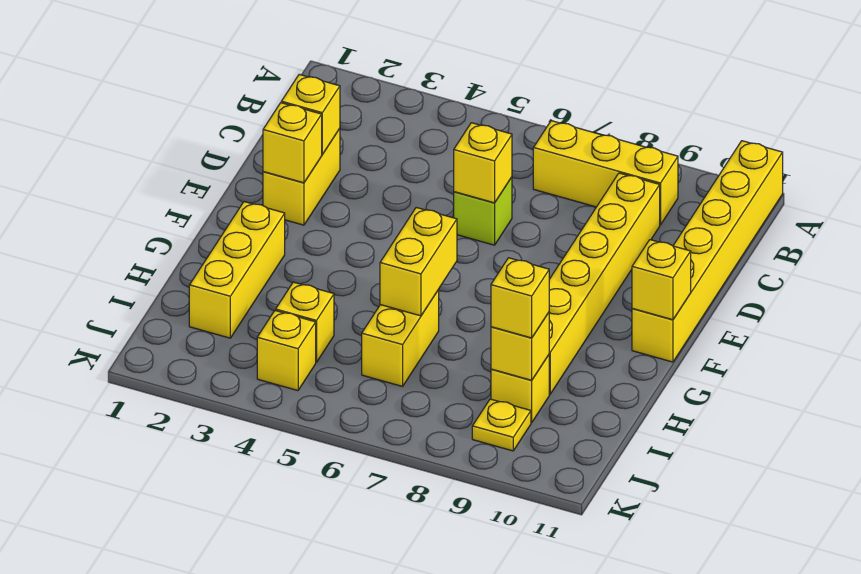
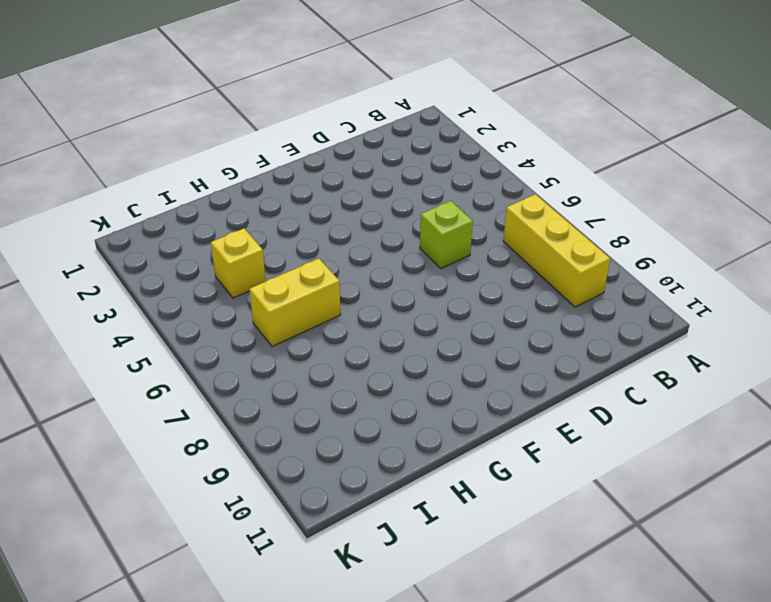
none -> yellow 1x6 brick [632,141,783,362]
none -> yellow 1x6 brick [549,173,660,394]
none -> yellow 1x2 brick [263,129,340,225]

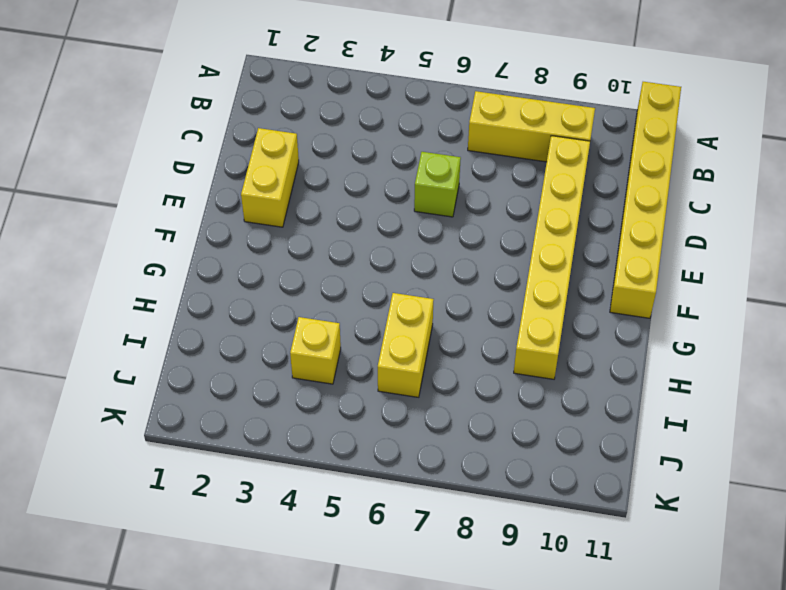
none -> yellow 1x3 brick [189,202,285,338]
none -> yellow 1x1 brick [491,355,549,423]
none -> yellow 1x1 brick [257,310,316,391]

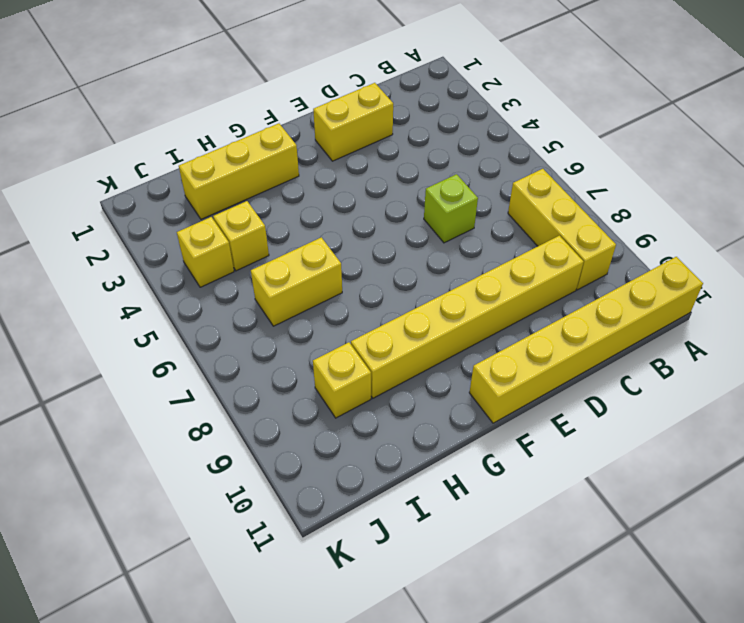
none -> yellow 1x1 plate [472,399,531,451]
none -> yellow 1x1 brick [281,74,340,154]
none -> yellow 1x1 brick [454,123,512,203]

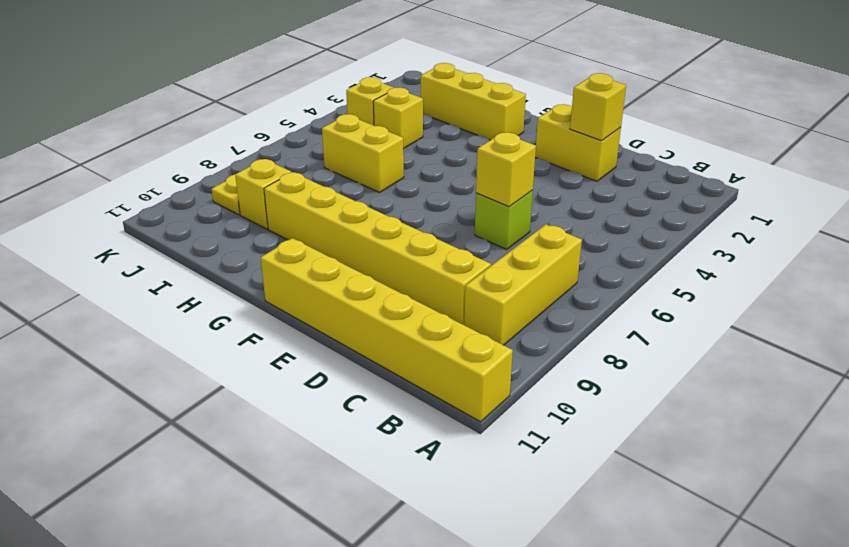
none -> yellow 1x1 brick [263,103,322,183]
none -> yellow 1x1 brick [632,240,691,320]
none -> yellow 1x2 brick [380,208,457,316]

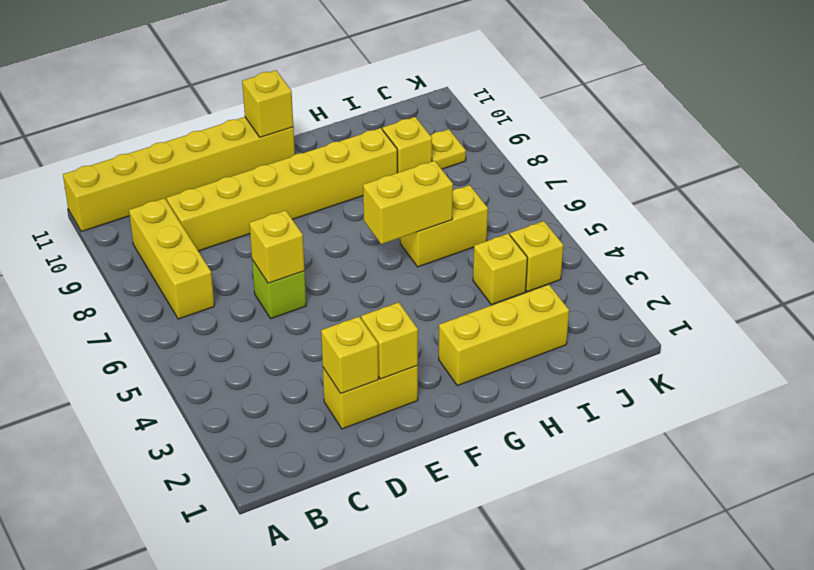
none -> yellow 1x1 brick [491,313,549,380]
none -> yellow 1x1 brick [491,258,549,338]

